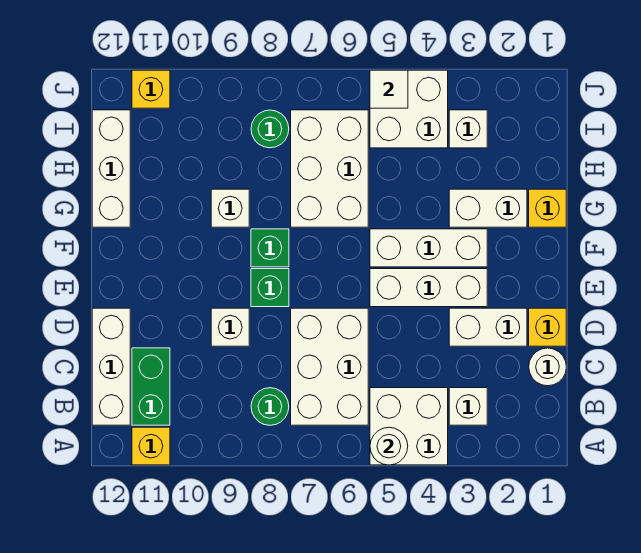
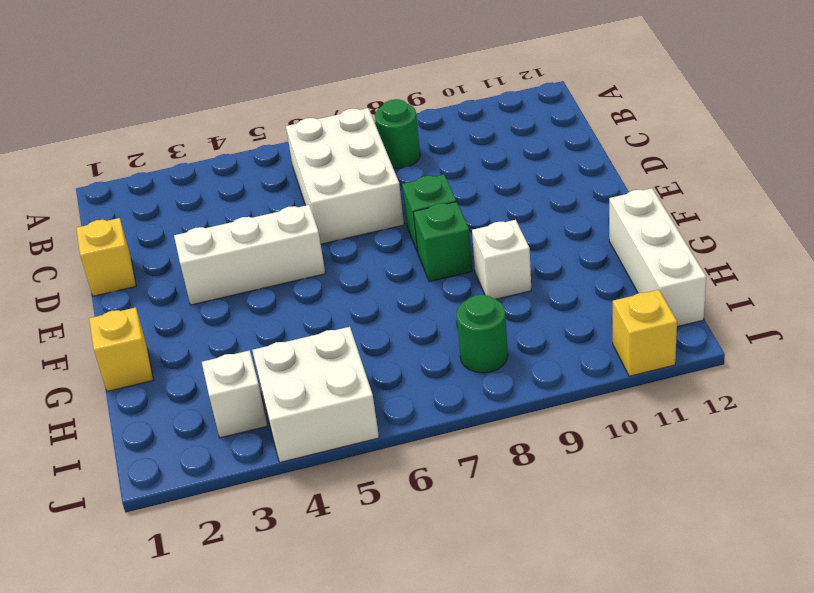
none -> white 2x2 brick [370,388,448,465]
none -> yellow 1x1 brick [132,427,170,465]
none -> white 1x1 brick [449,388,487,425]

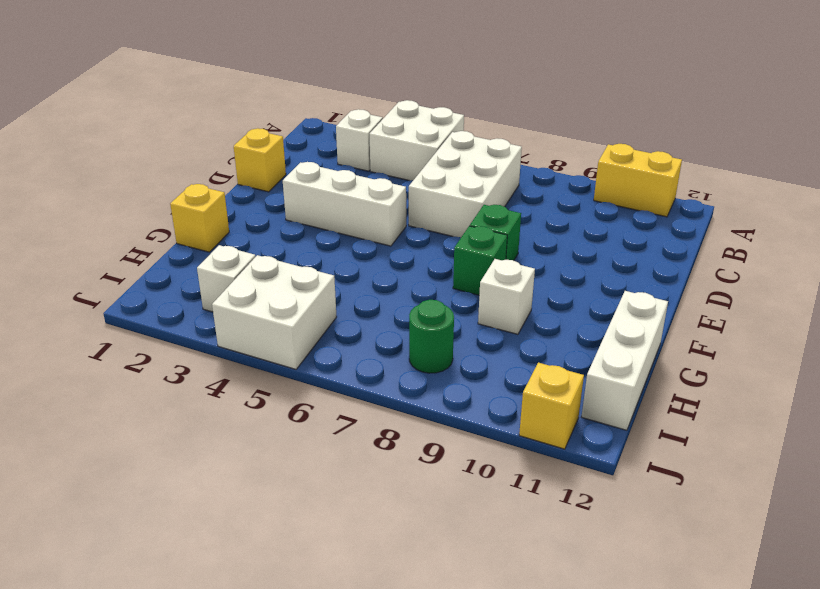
yellow 1x2 brick [594,144,682,217] -> yellow 1x1 brick [132,427,170,465]
none -> green 1x1 round brick [251,388,289,425]
none -> green 1x2 brick [132,348,170,425]
none -> white 1x3 brick [92,308,130,425]

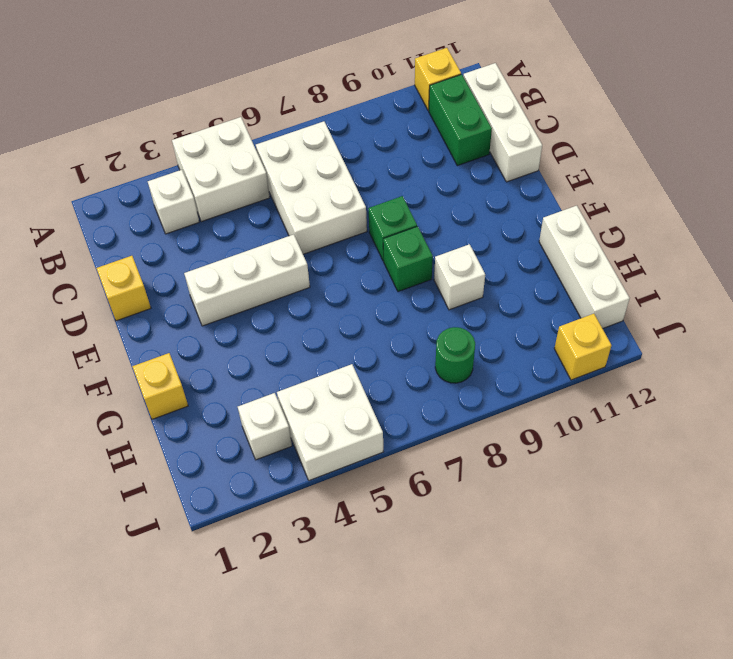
none -> green 1x1 round brick [251,388,289,425]
none -> white 1x1 round brick [529,348,566,386]
none -> white 1x2 brick [449,308,527,346]

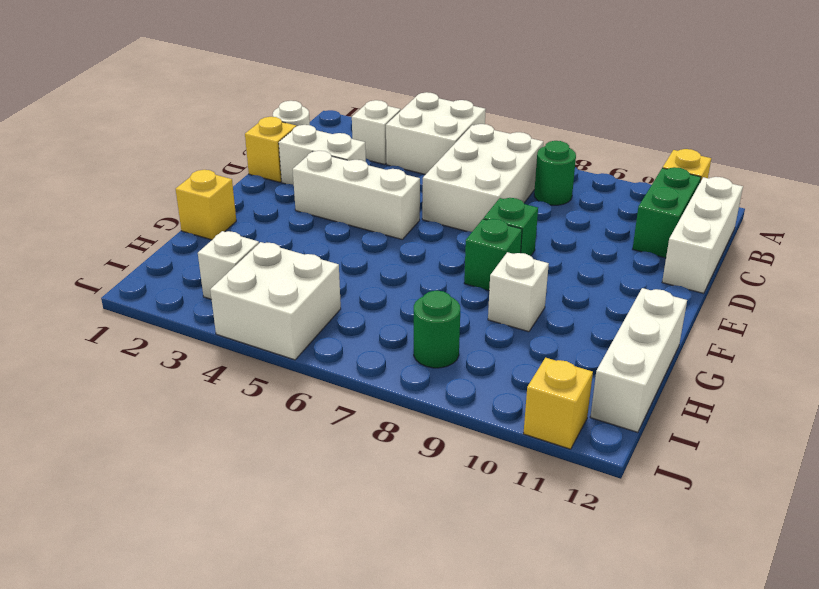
none -> white 1x1 brick [211,308,249,346]
none -> white 1x3 brick [370,229,487,267]
none -> white 1x2 brick [449,189,527,227]

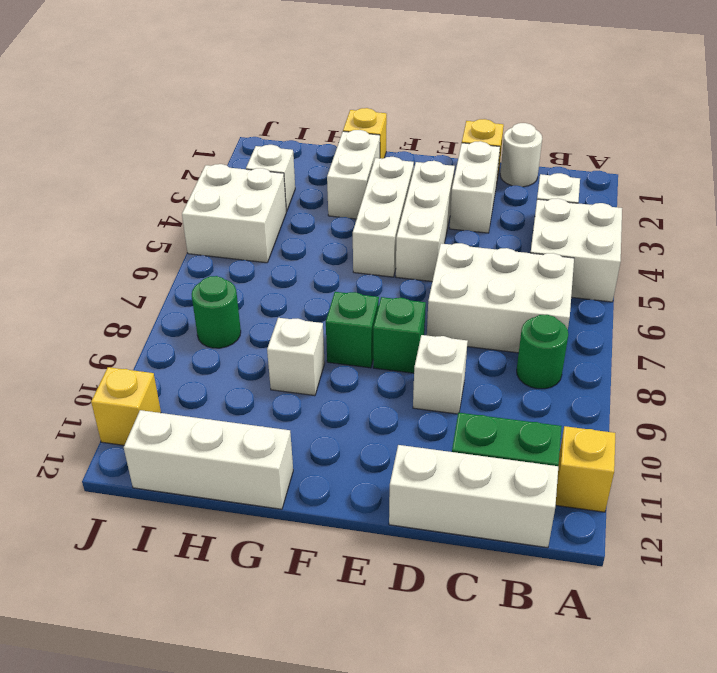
none -> white 2x3 brick [291,110,368,227]
none -> white 1x1 round brick [370,427,408,465]
none -> white 1x1 tile [370,70,408,108]

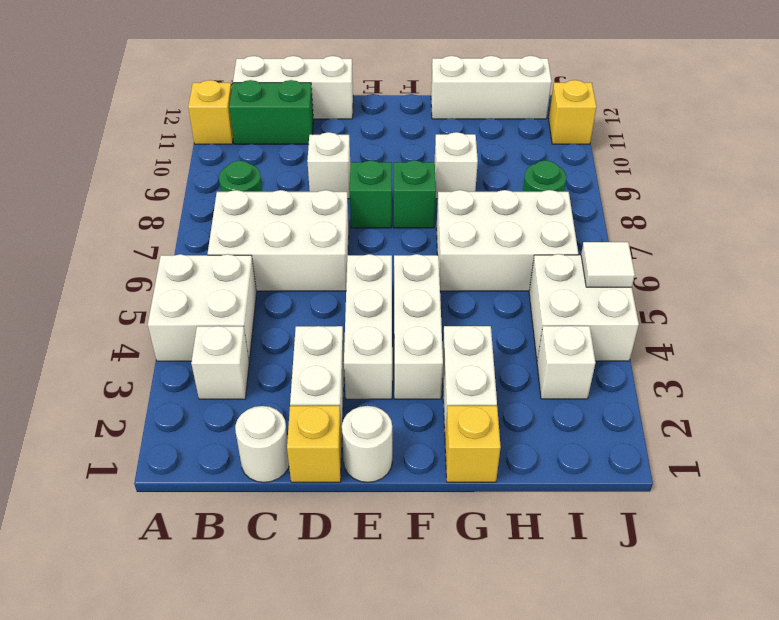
white 1x1 round brick [342,406,392,482] -> white 1x1 round brick moved to [370,427,408,465]

